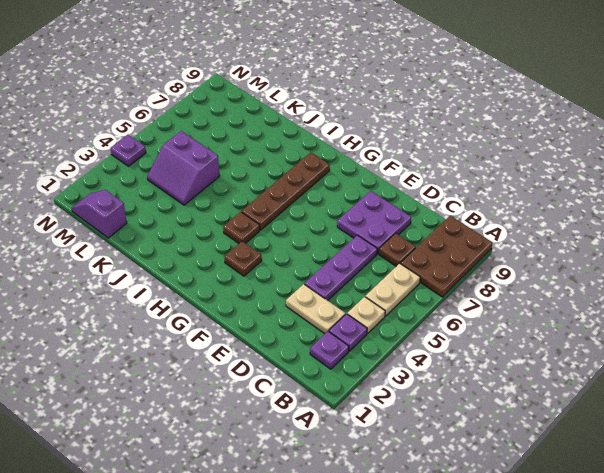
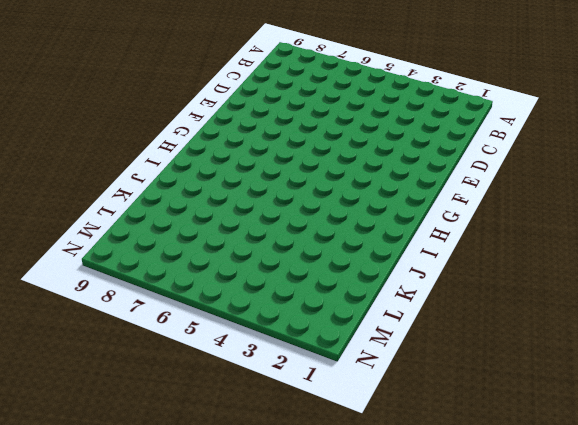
none -> brown 2x3 plate [400,216,492,297]
none -> purple 1x1 plate [310,331,349,369]
none -> purple 1x1 plate [329,314,367,351]

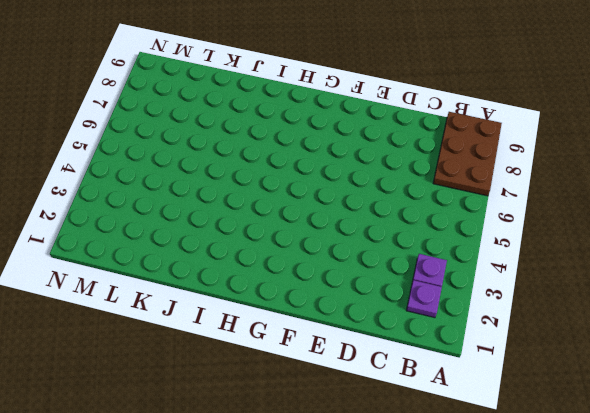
none -> tan 1x1 plate [347,297,385,333]
none -> tan 1x2 plate [365,263,420,316]
none -> tan 1x2 plate [286,284,345,334]

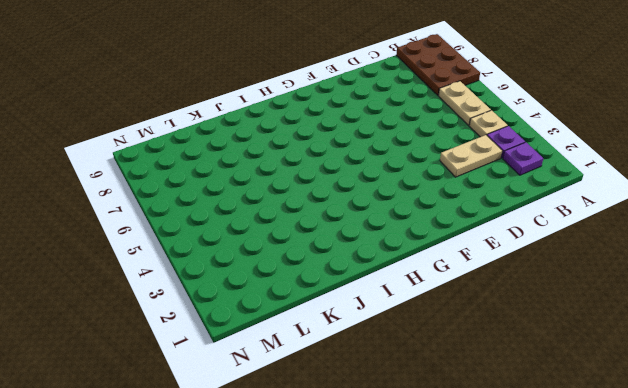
none -> brown 1x1 plate [379,233,416,266]
none -> purple 1x3 plate [305,235,377,300]
none -> purple 2x2 plate [337,191,411,254]

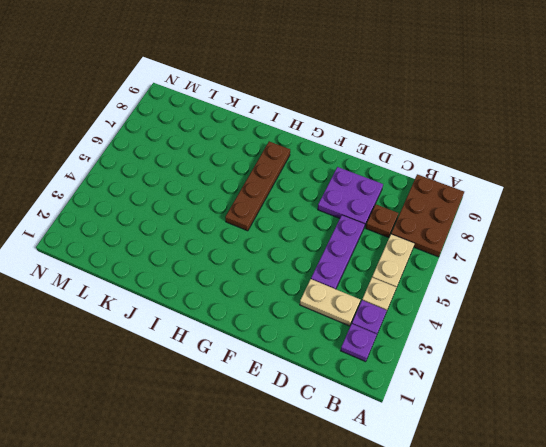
none -> brown 1x1 plate [225,241,262,276]
none -> brown 1x1 plate [223,212,260,243]
none -> purple 2x2 slope [147,131,220,205]

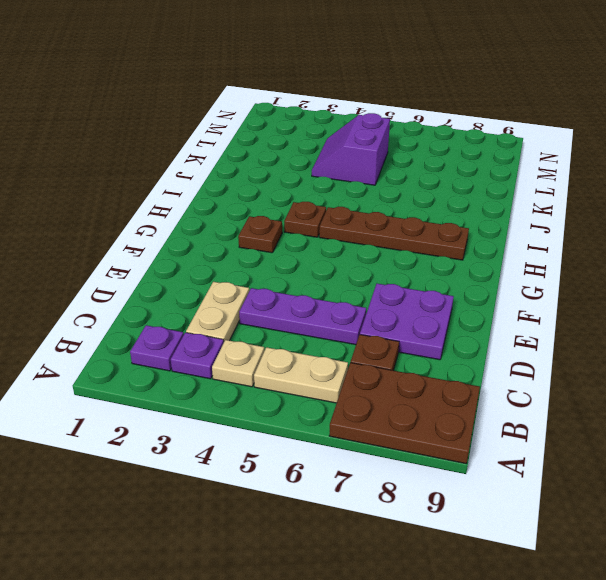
none -> purple 1x2 slope [72,190,127,238]
none -> purple 1x1 plate [110,135,146,166]

